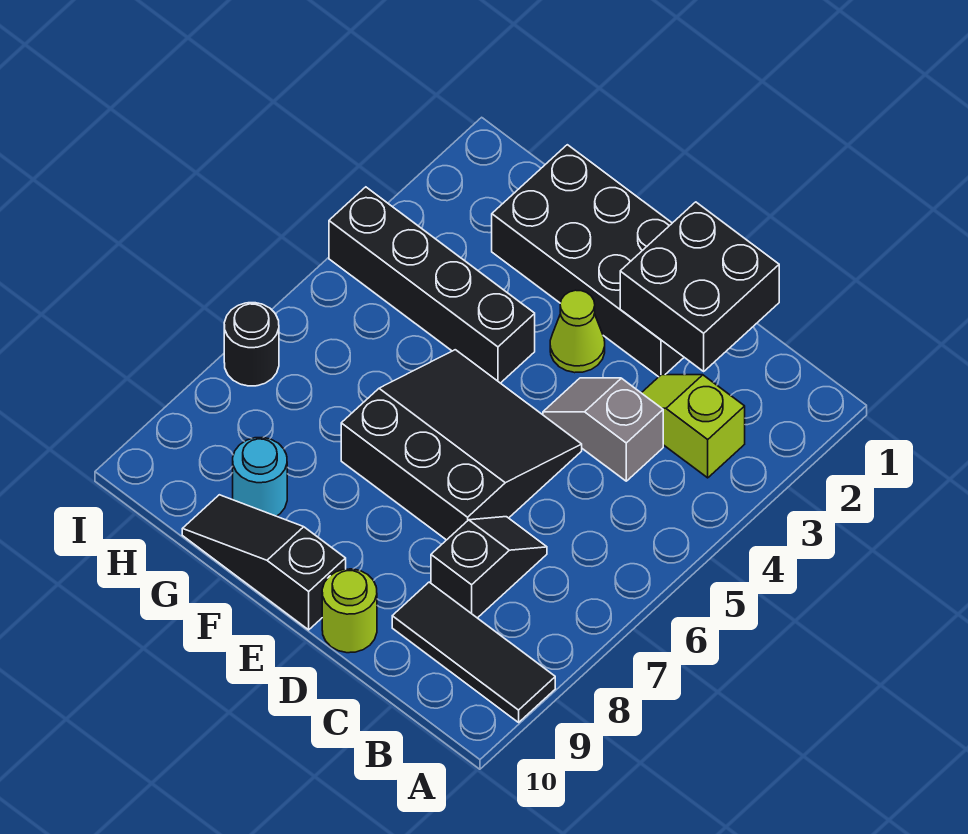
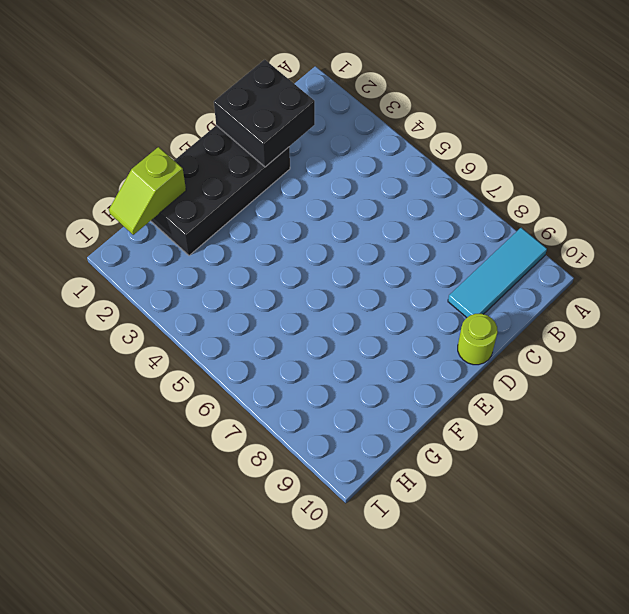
cyan 1x3 tile [448,228,547,318] -> black 1x3 tile [392,582,555,722]
lime 1x2 slope [109,147,186,235] -> lime 1x2 slope moved to [642,375,745,478]
none -> grey 1x2 slope [543,378,663,481]
none -> black 1x2 slope [431,517,547,618]
none -> black 3x3 slope [341,350,582,540]

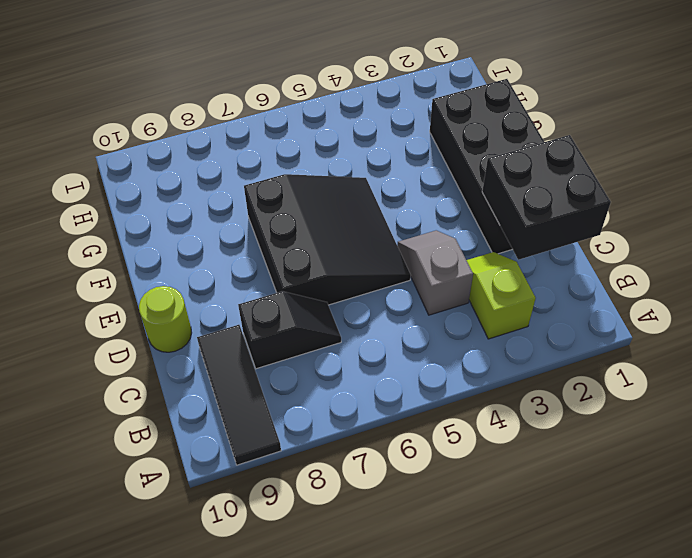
none -> lime 1x1 cone [550,290,605,373]
none -> black 1x3 slope [182,495,346,630]
none -> black 1x4 brick [329,187,535,383]

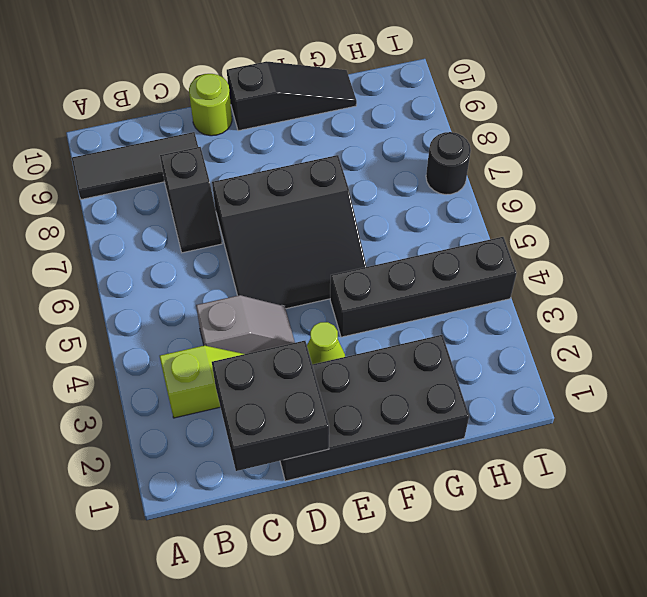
none -> cyan 1x1 round brick [233,437,287,516]

